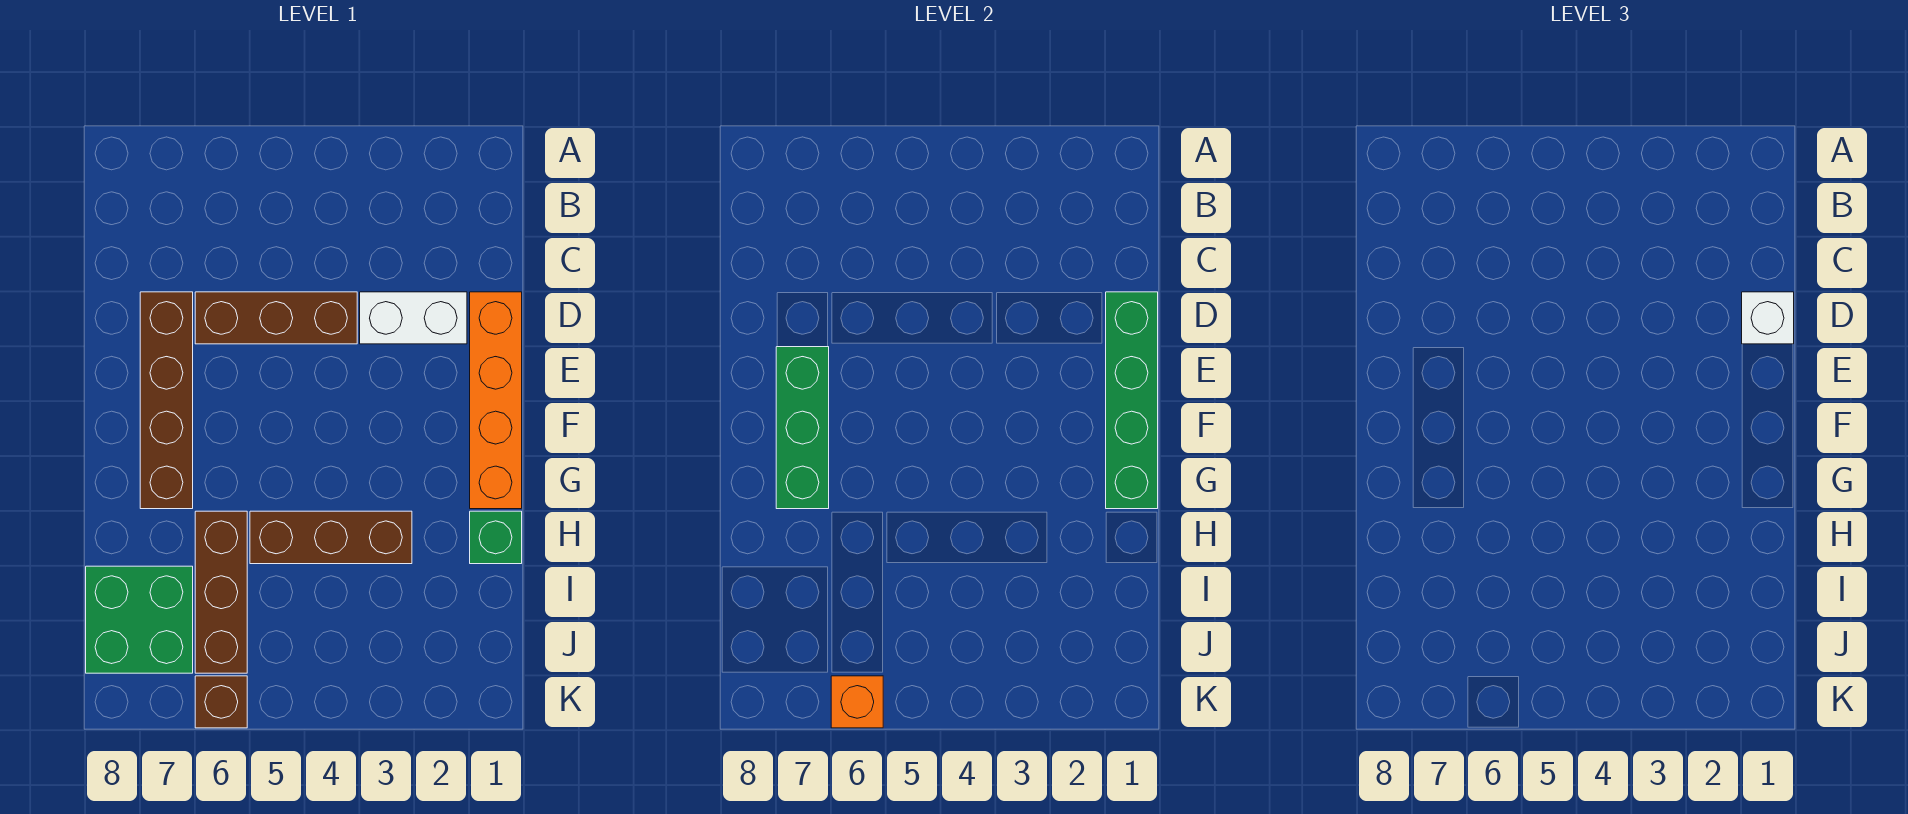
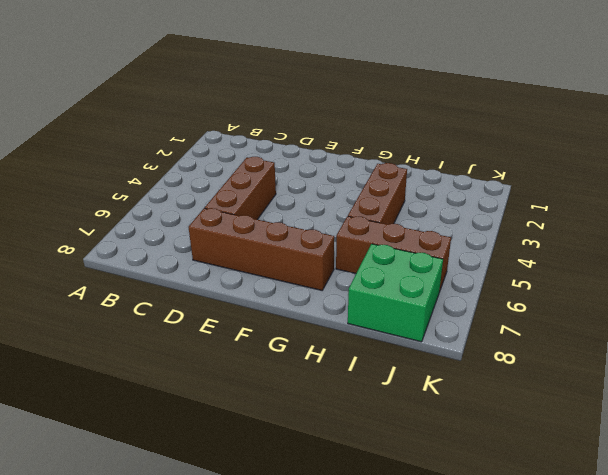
none -> orange 1x4 brick [470,292,522,509]
none -> white 1x2 brick [360,292,467,344]
none -> green 1x1 brick [470,511,522,564]

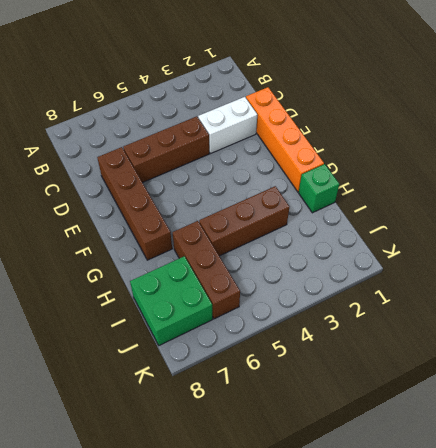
none -> brown 1x1 brick [195,676,247,728]
none -> green 1x4 brick [1106,292,1158,509]
none -> green 1x3 brick [776,347,829,509]

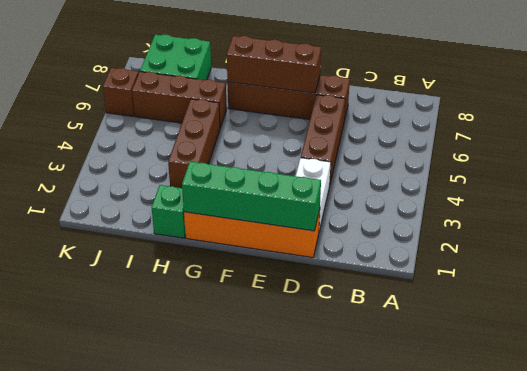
brown 1x3 brick [227,36,321,93] -> green 1x3 brick [776,347,829,509]
none -> orange 1x1 brick [831,676,883,728]
none -> white 1x1 brick [1742,292,1794,344]

